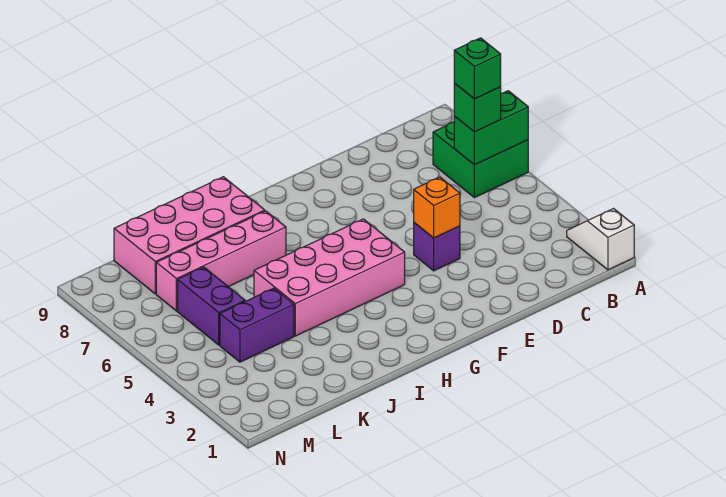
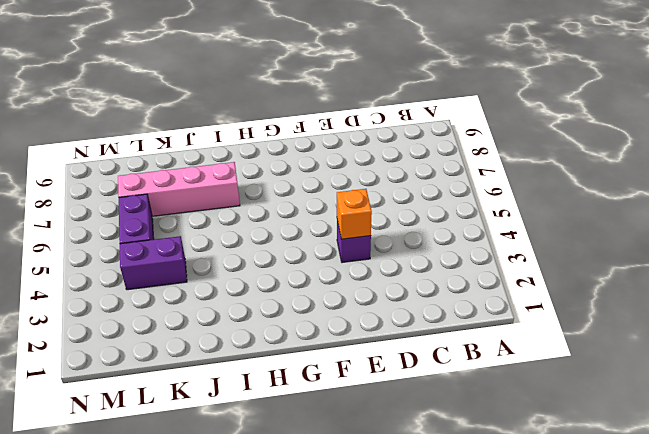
none -> white 1x2 slope [567,209,634,270]
none -> green 2x2 brick [433,122,528,198]
none -> pink 2x4 brick [254,219,405,336]

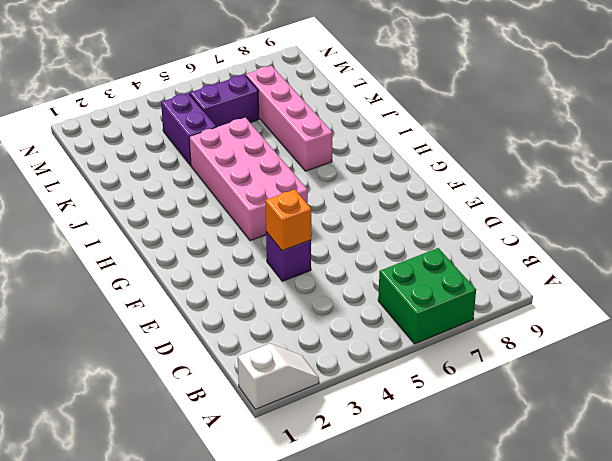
none -> pink 2x4 brick [114,177,265,294]
none -> green 1x2 brick [454,91,528,165]
none -> green 1x1 brick [454,83,501,132]

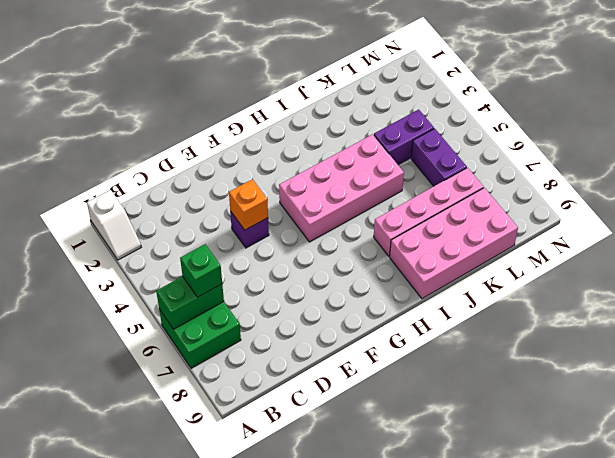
none -> green 1x1 brick [454,38,501,99]

